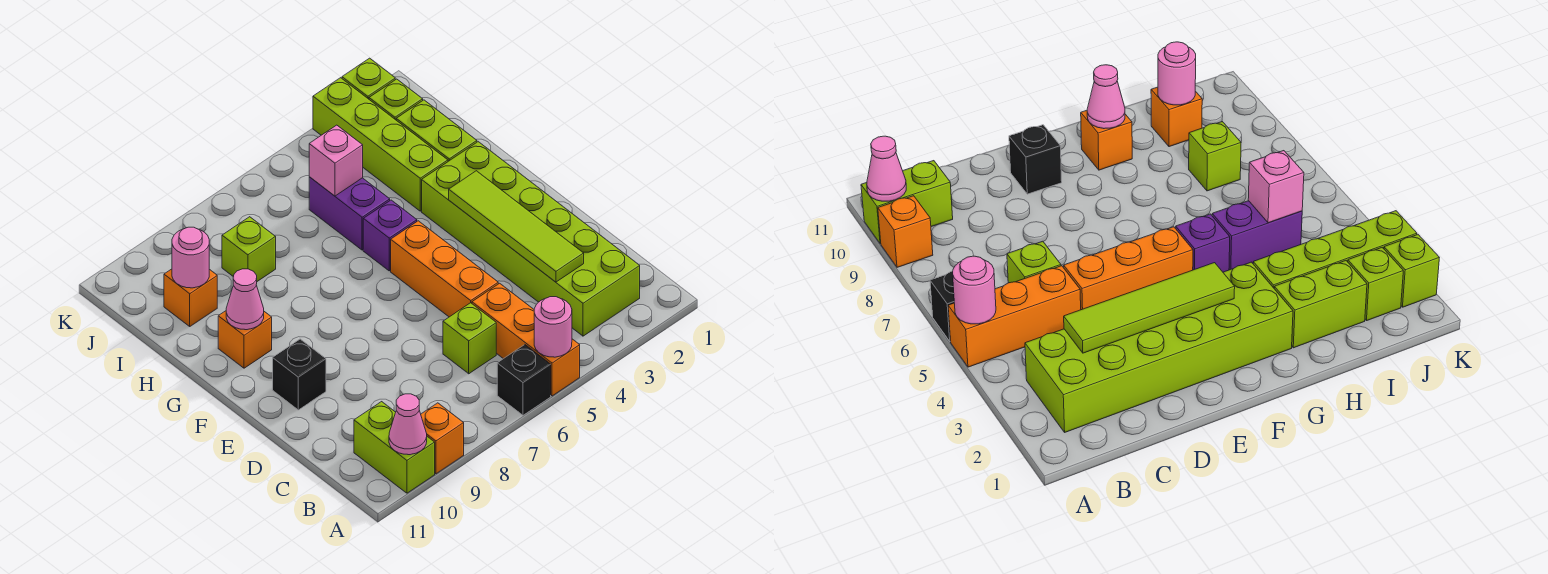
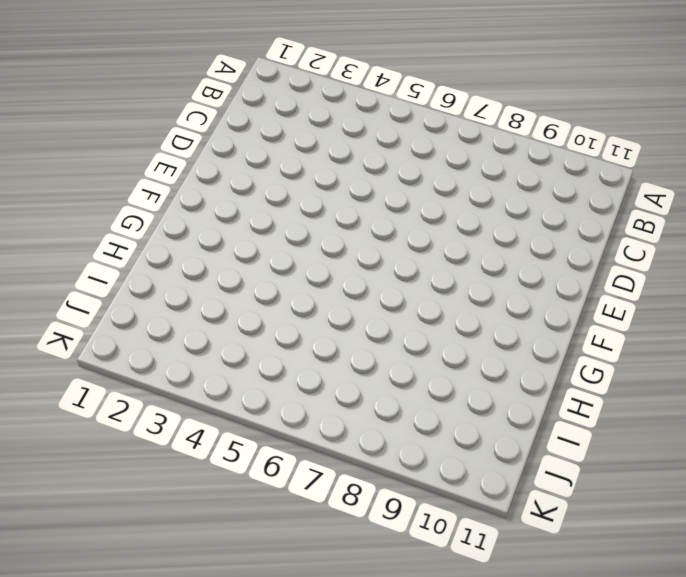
none -> orange 1x3 brick [472,283,580,396]
none -> black 1x1 brick [497,345,551,415]
none -> orange 1x1 brick [421,403,464,474]

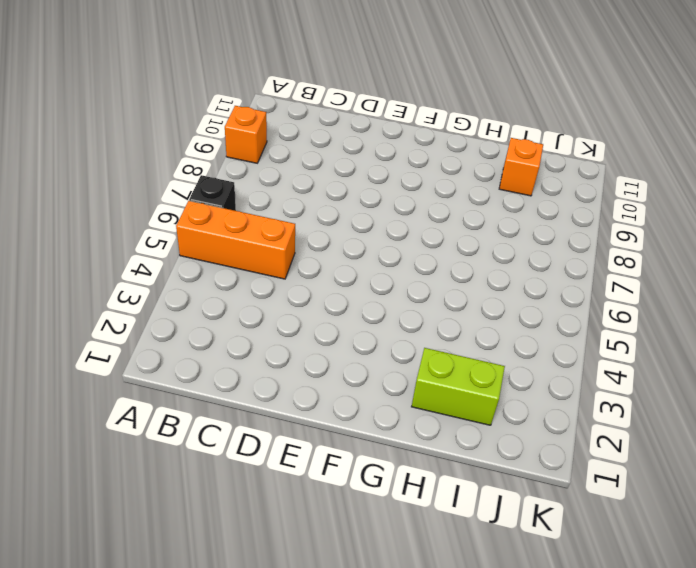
none -> lime 1x2 brick [354,402,435,493]
none -> lime 2x6 brick [422,142,640,336]
none -> lime 1x1 brick [443,303,496,374]

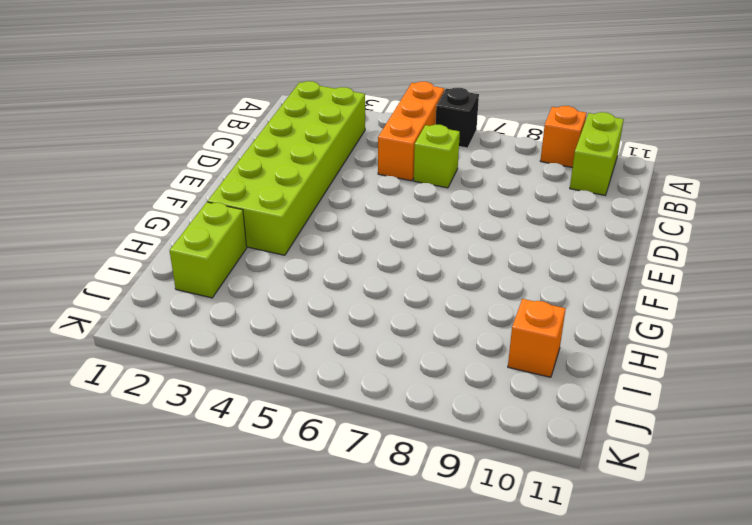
none -> orange 1x3 brick [391,221,498,317]
none -> black 1x1 brick [273,339,326,410]
none -> purple 1x1 brick [363,200,417,271]

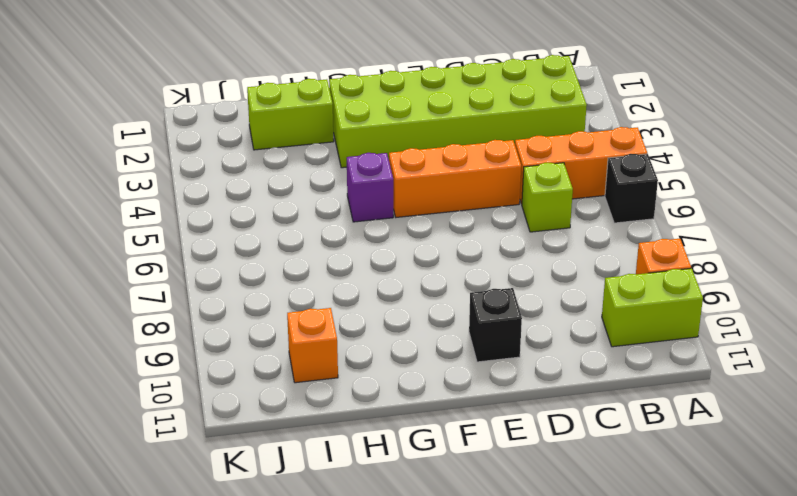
none -> orange 1x1 brick [218,311,272,368]
none -> lime 1x4 brick [313,78,448,211]
none -> purple 1x2 brick [309,177,390,250]

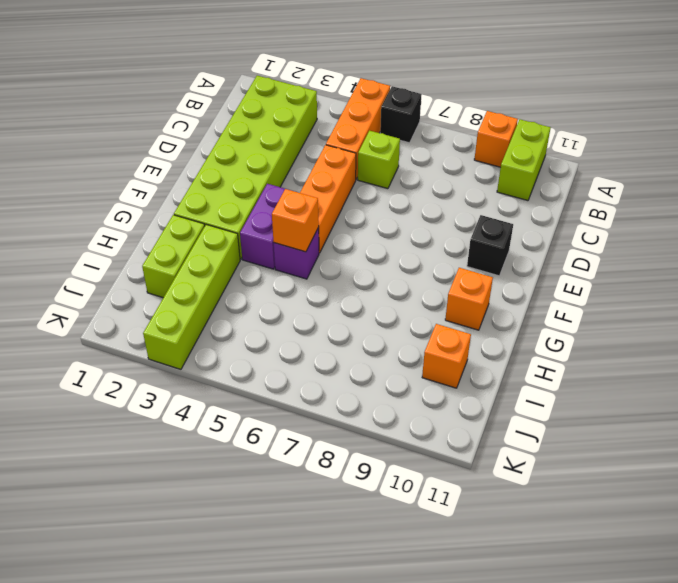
purple 1x2 brick [240,184,285,269] -> purple 1x2 brick moved to [309,177,390,250]
orange 1x1 brick [272,189,319,252] -> none
none -> lime 1x1 brick [222,217,276,281]
none -> lime 1x1 brick [369,79,423,120]
none -> lime 1x1 brick [342,58,395,99]

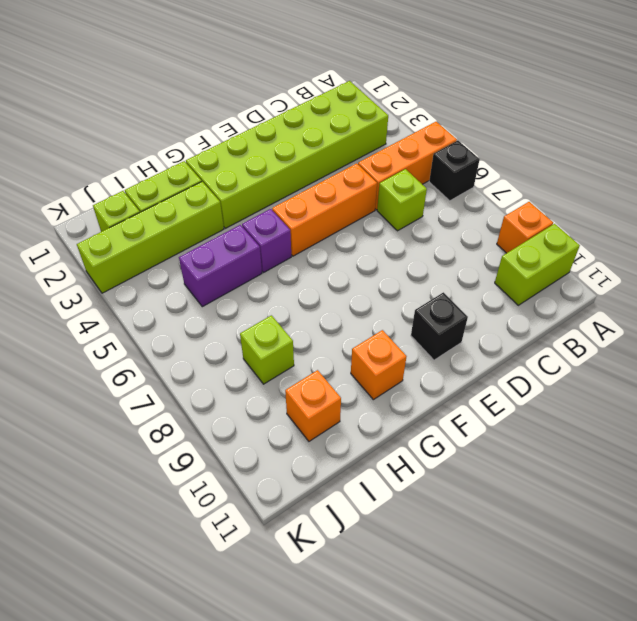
none -> lime 1x1 brick [342,58,395,99]
none -> pink 1x1 round brick [534,297,572,357]
none -> pink 1x1 cone [389,394,427,455]

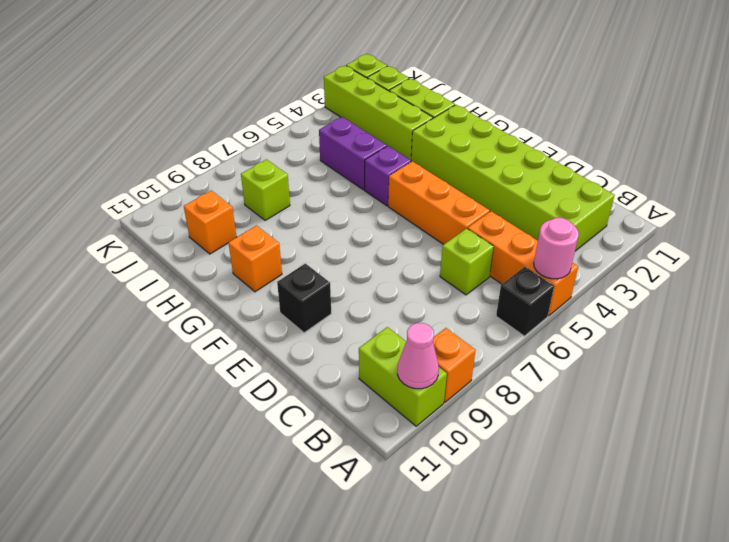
none -> lime 1x4 tile [449,171,584,282]
none -> pink 1x1 cone [226,269,264,330]
none -> pink 1x1 brick [309,125,363,196]

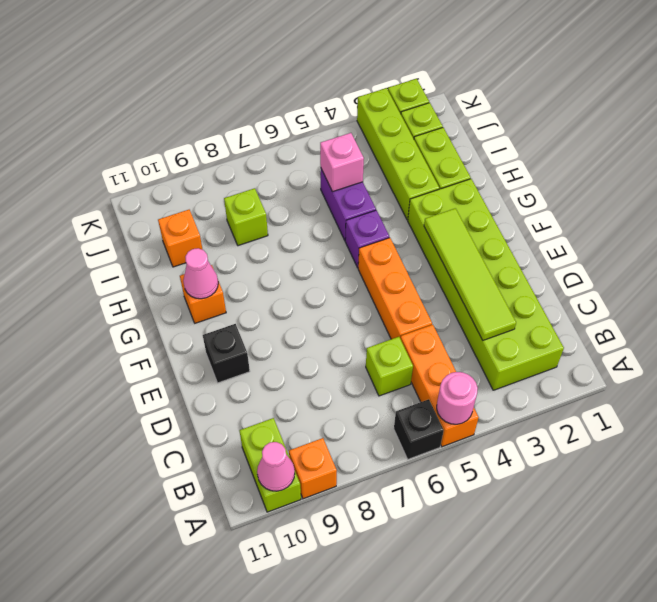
none -> pink 1x1 round brick [172,227,209,288]

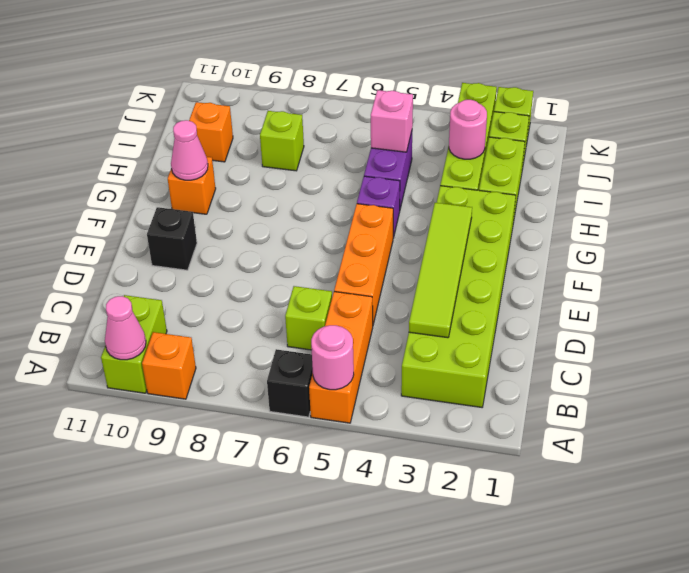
pink 1x1 round brick [449,100,487,159] -> pink 1x1 round brick moved to [172,227,209,288]

